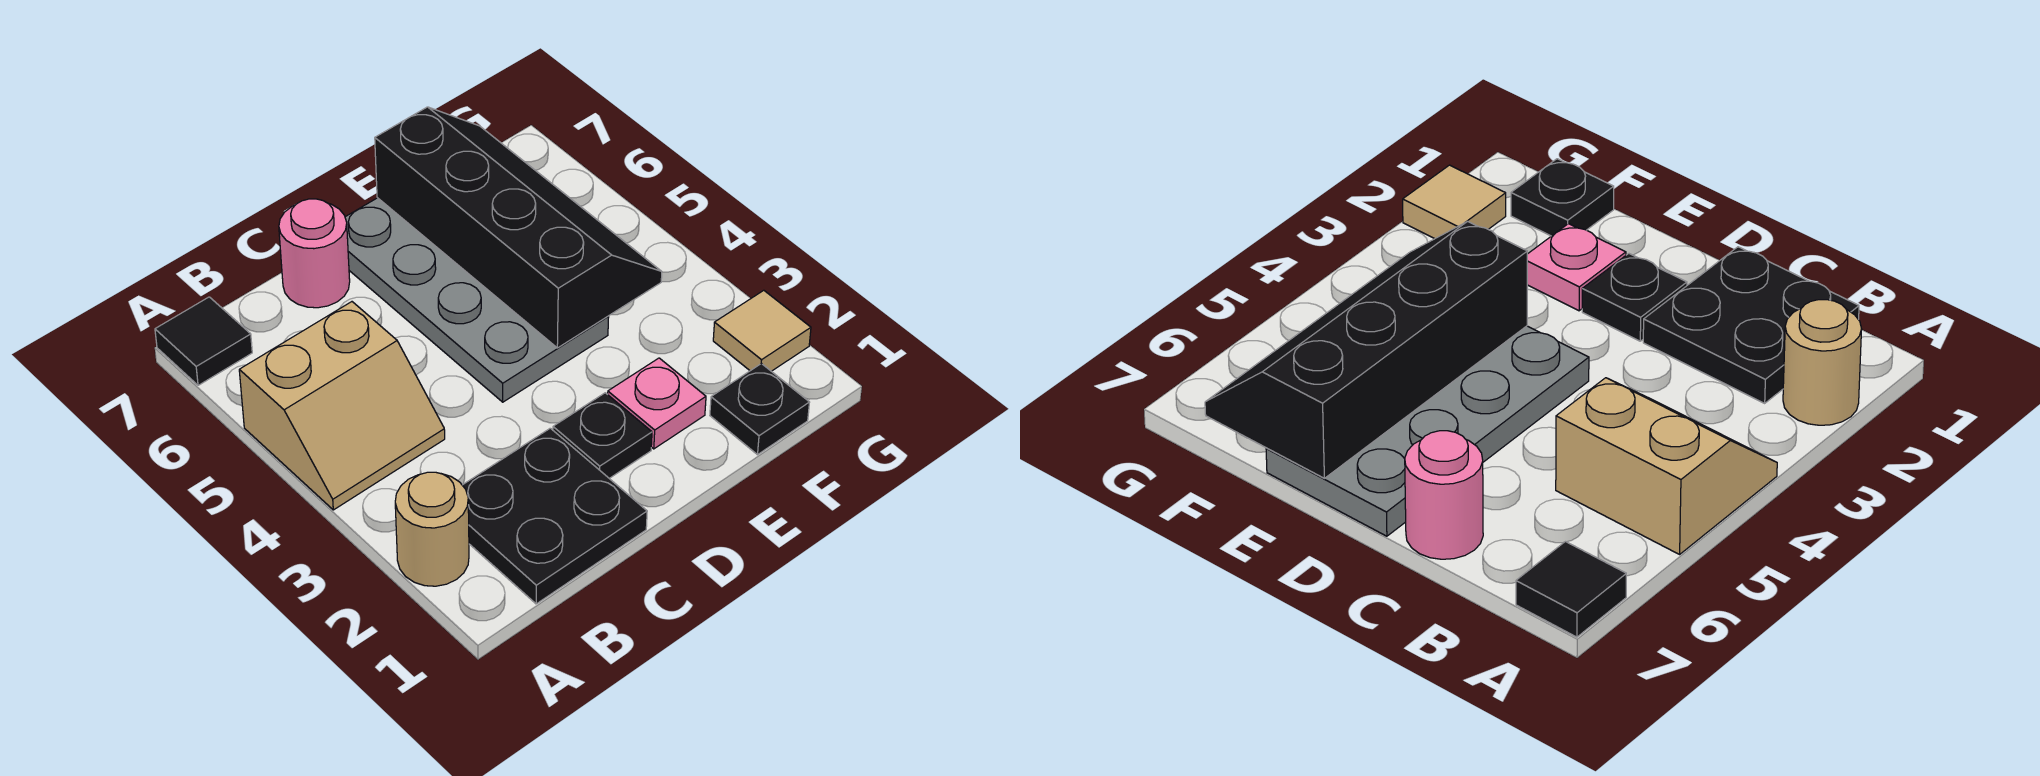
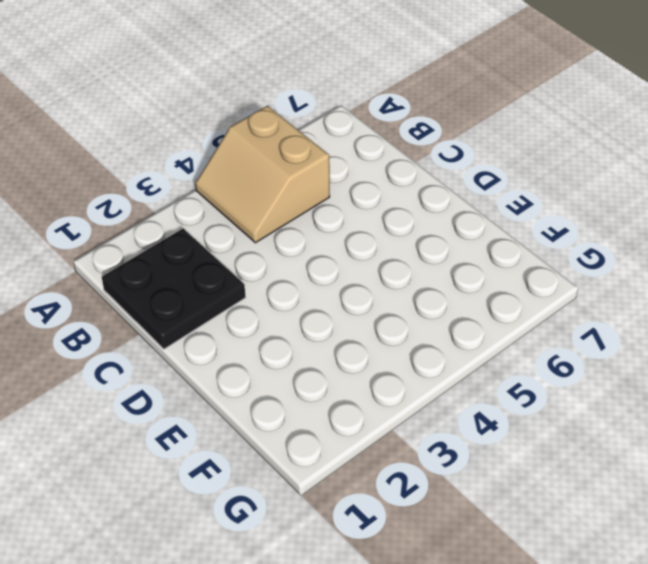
none -> tan 1x1 round brick [395,472,469,586]
none -> black 1x1 tile [155,297,252,385]

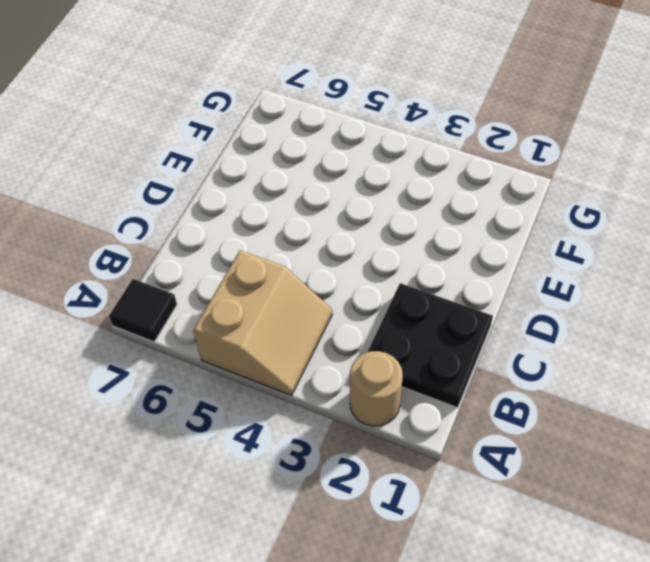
none -> pink 1x1 round brick [279,199,350,308]
none -> black 1x1 plate [553,393,652,478]

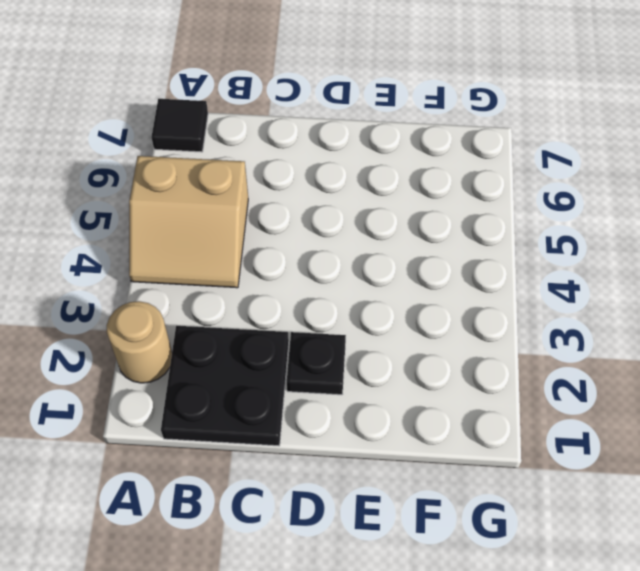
none -> pink 1x1 round brick [279,199,350,308]
none -> grey 2x4 plate [345,198,609,402]

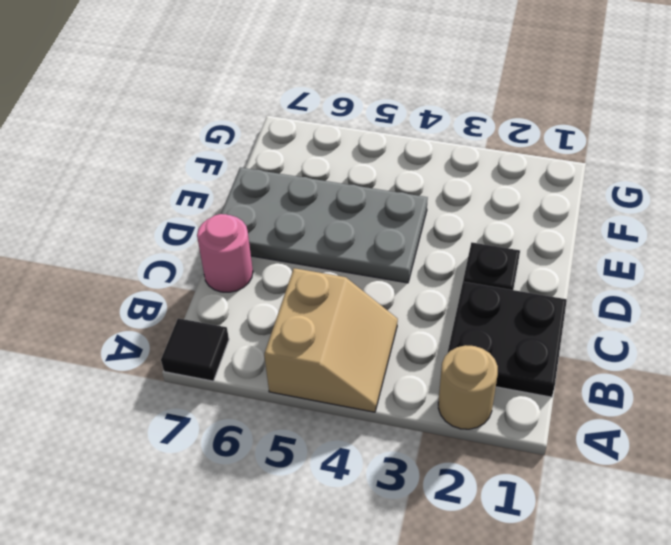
none -> pink 1x1 plate [608,358,706,449]
none -> black 1x1 plate [710,363,810,455]

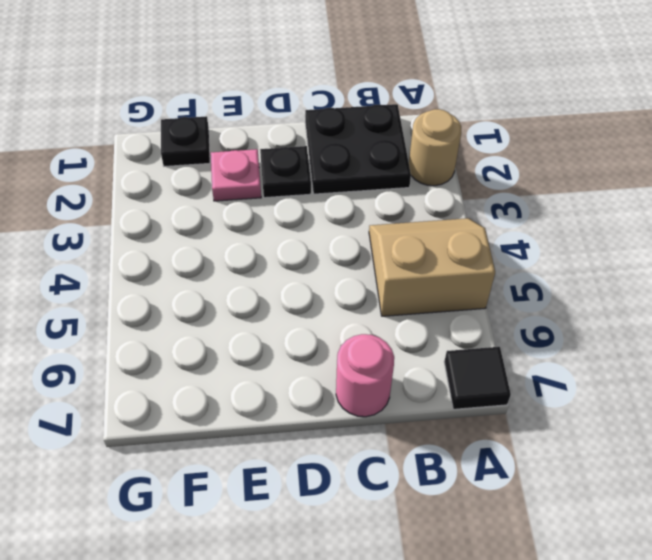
none -> grey 2x4 plate [345,198,609,402]
none -> tan 1x1 tile [713,290,811,371]

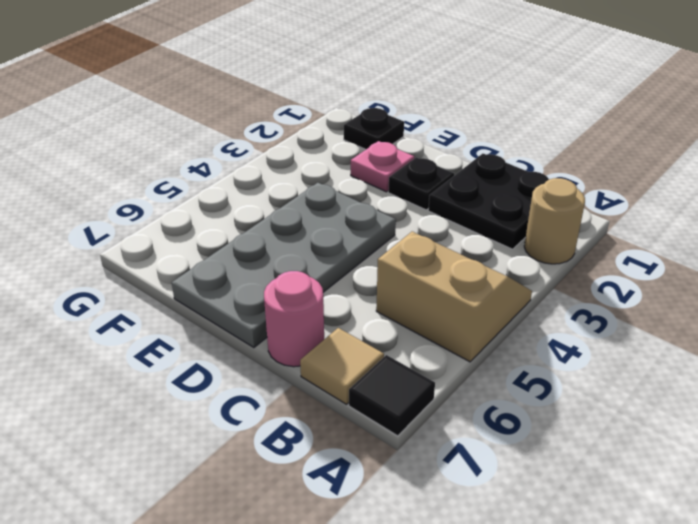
tan 1x1 tile [300,328,384,404] -> tan 1x1 tile moved to [713,290,811,371]
none -> black 2x4 slope [375,107,662,348]

